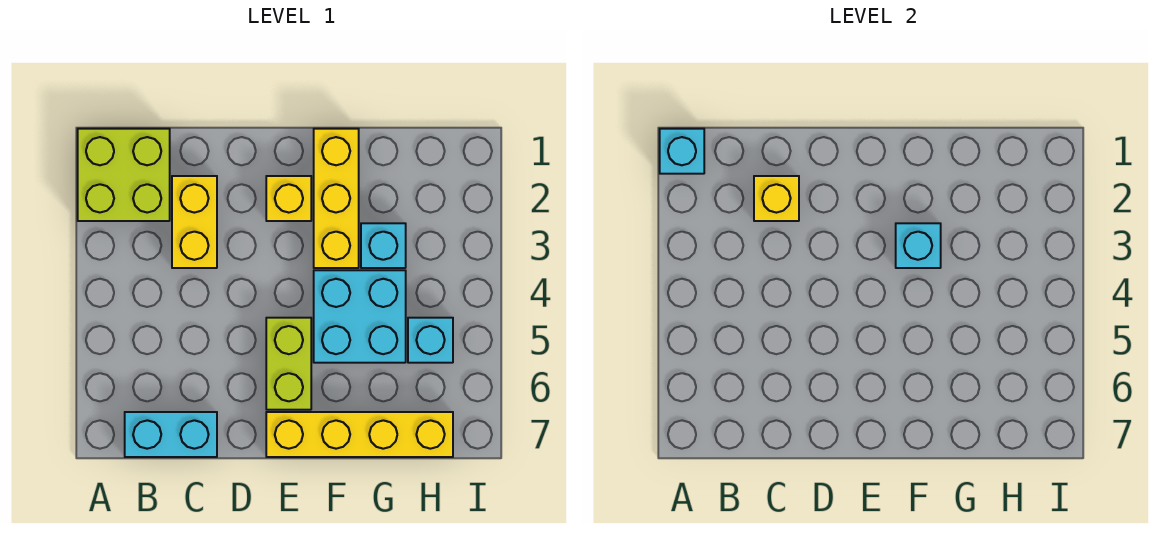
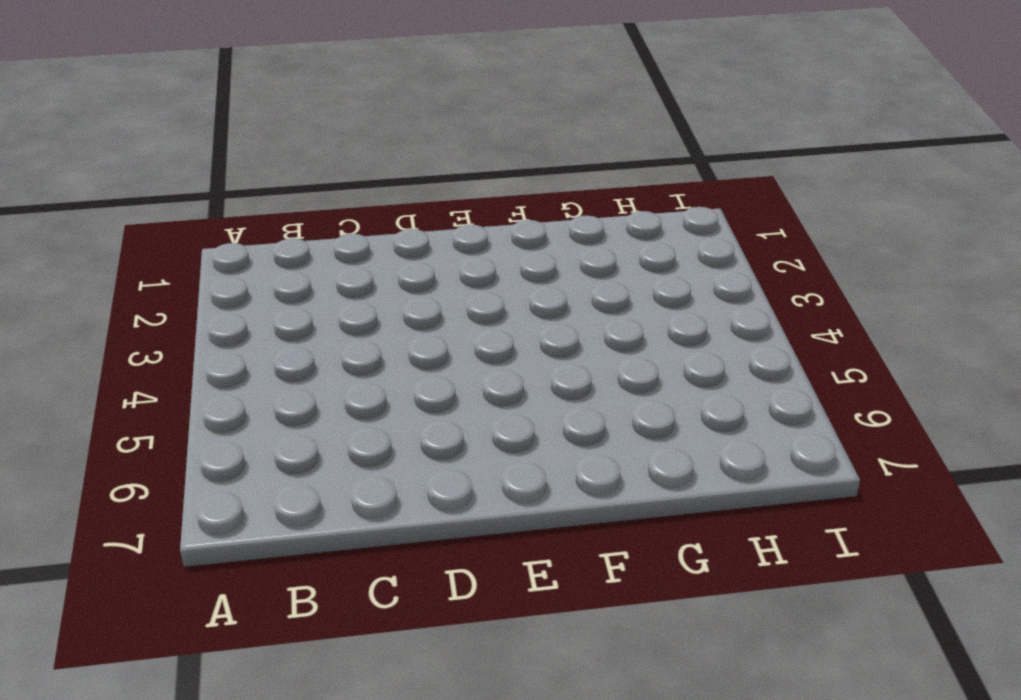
none -> lime 2x2 brick [78,129,170,221]
none -> cyan 1x2 brick [125,412,217,457]
none -> yellow 1x2 brick [172,176,217,268]

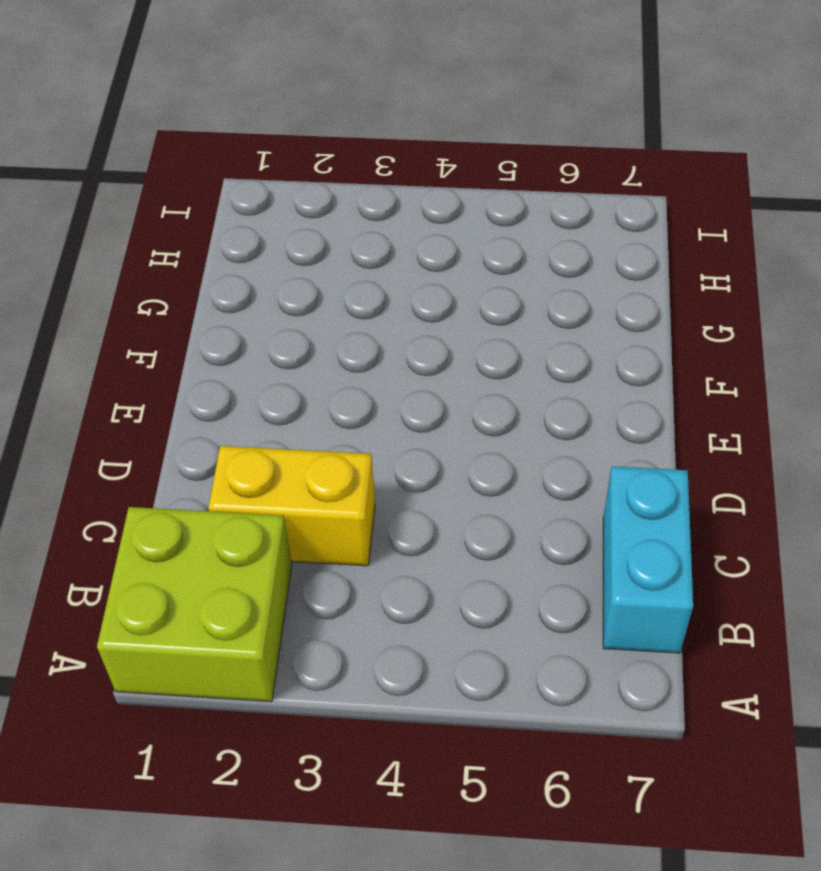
none -> yellow 1x1 brick [266,176,311,221]
none -> lime 1x2 brick [266,318,311,410]
none -> yellow 1x4 brick [266,412,453,457]

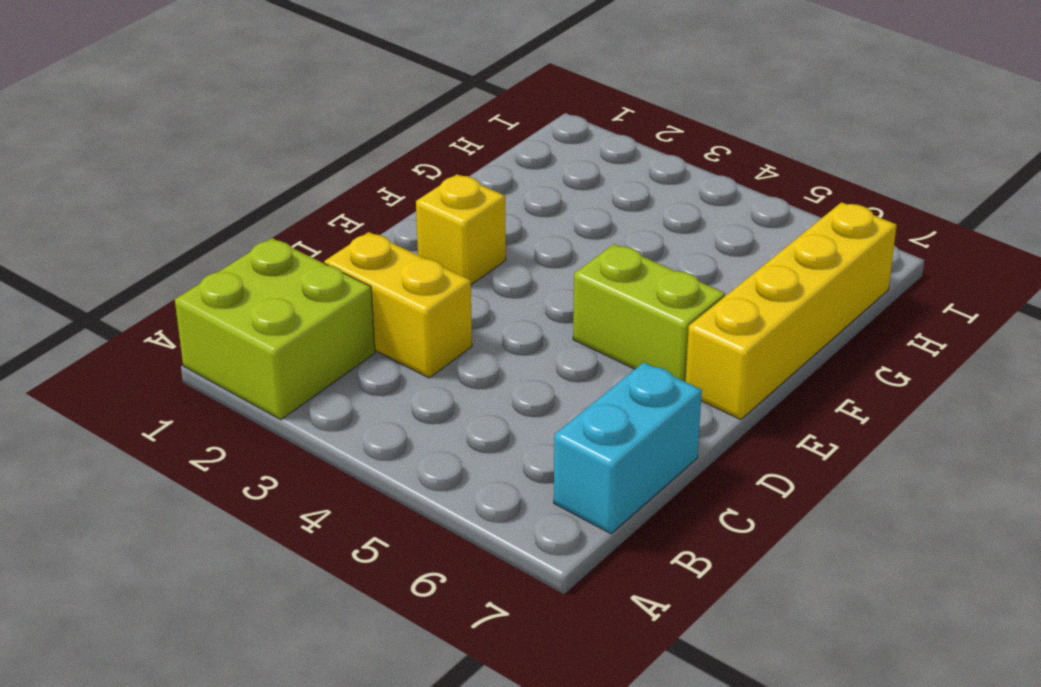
none -> yellow 1x3 brick [314,129,359,268]
none -> cyan 2x2 brick [314,270,406,363]
none -> cyan 1x1 brick [361,223,406,268]

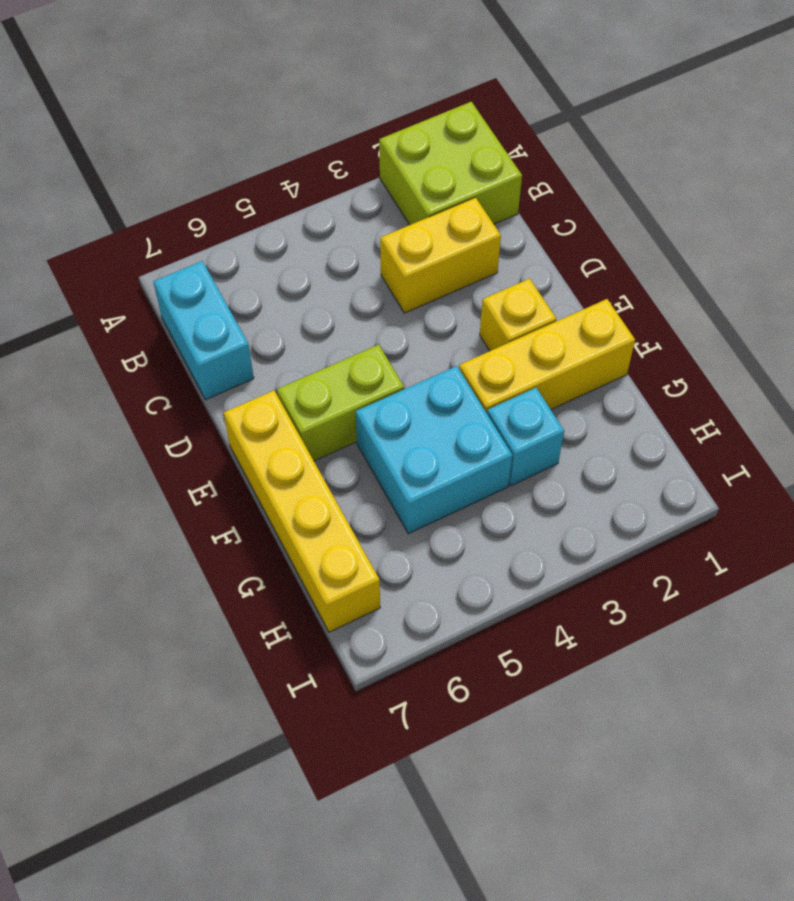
none -> cyan 1x1 brick [408,318,453,363]
none -> cyan 1x1 brick [660,129,704,174]
none -> yellow 1x1 brick [754,176,799,221]

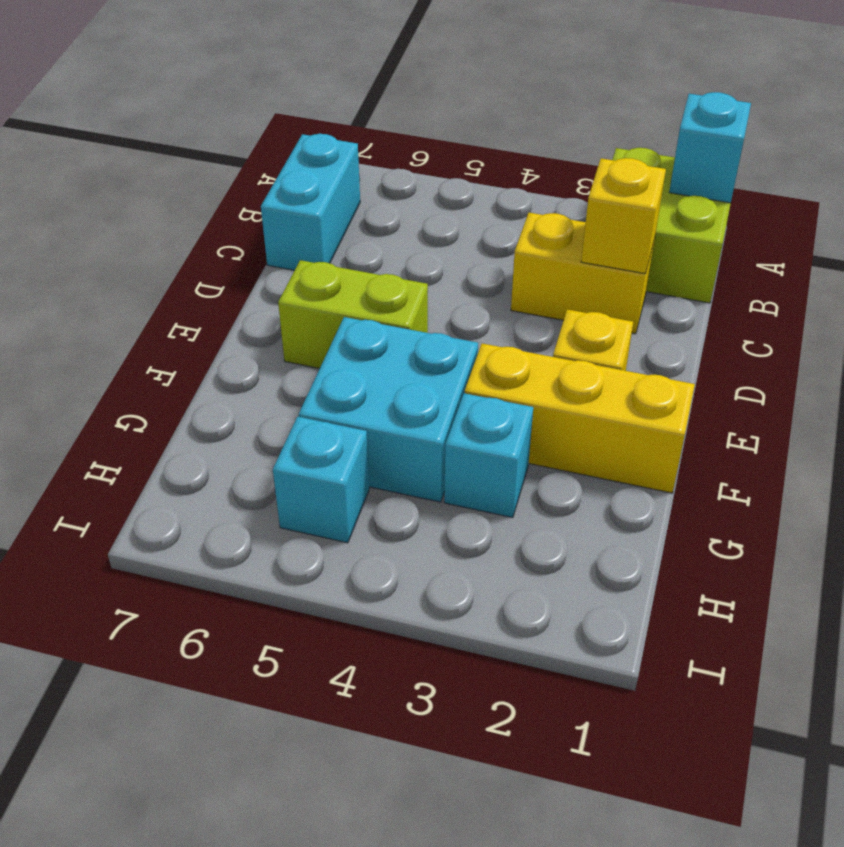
none -> yellow 1x4 brick [266,412,453,457]
none -> cyan 1x1 brick [896,223,941,268]

